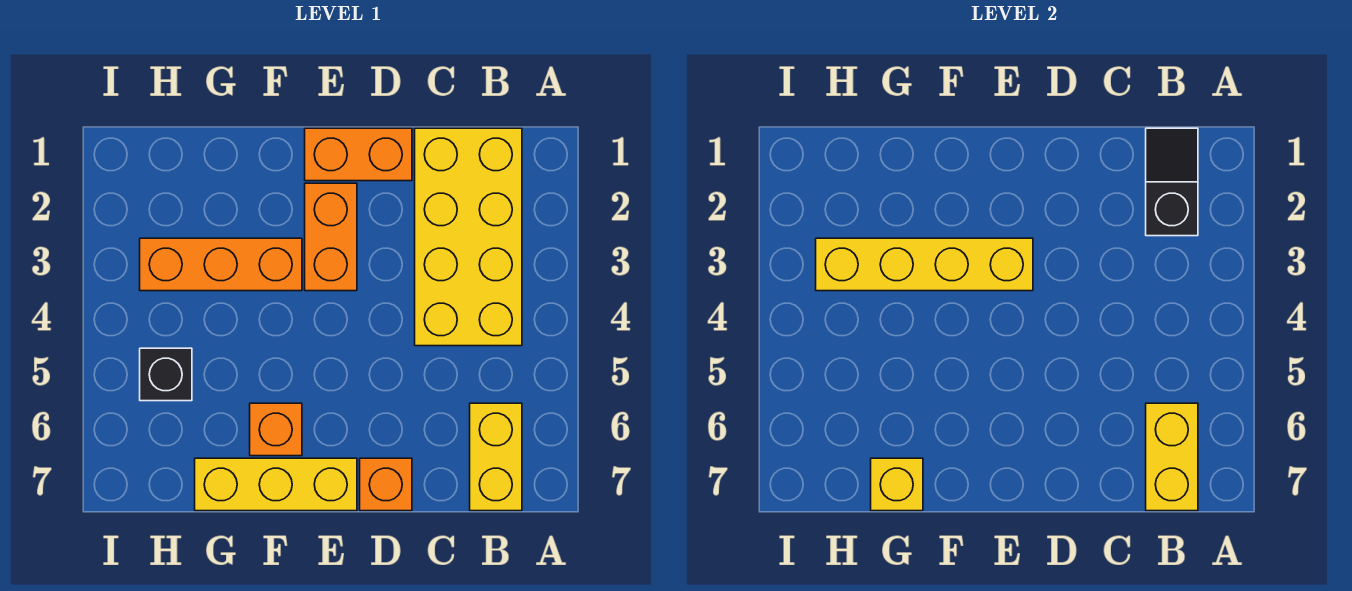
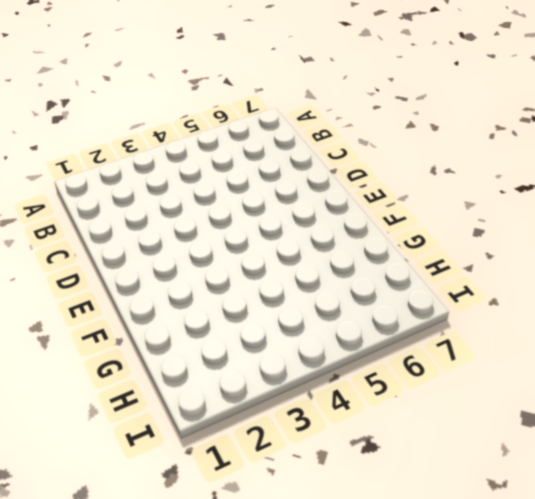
none -> yellow 2x4 brick [415,128,522,346]
none -> yellow 1x2 brick [470,403,522,511]
none -> orange 1x2 brick [305,128,412,181]

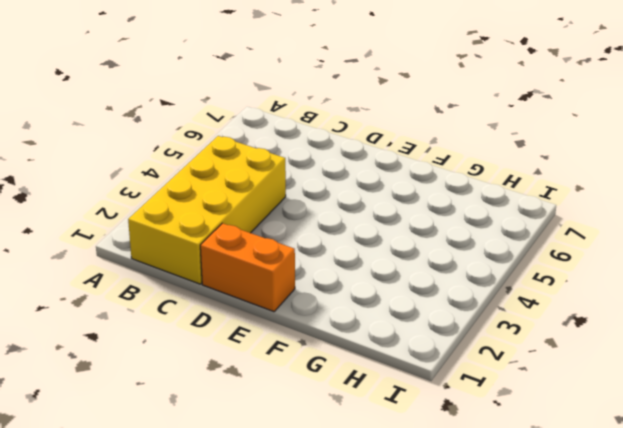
none -> yellow 1x2 brick [470,403,522,511]
none -> orange 1x1 brick [360,458,412,511]
none -> orange 1x2 brick [305,183,357,291]

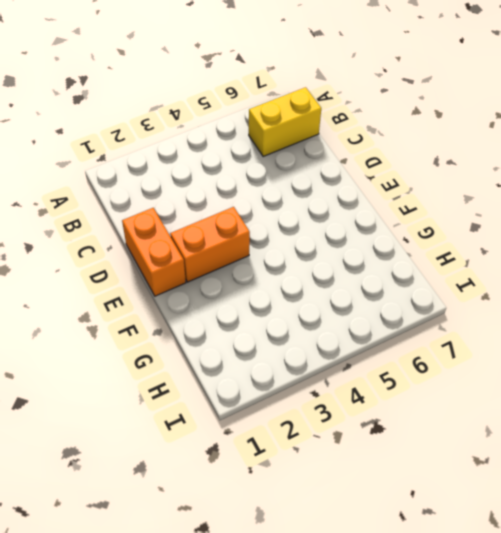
none -> yellow 2x4 brick [415,128,522,346]
none -> orange 1x1 brick [360,458,412,511]
none -> yellow 1x3 brick [195,458,357,511]

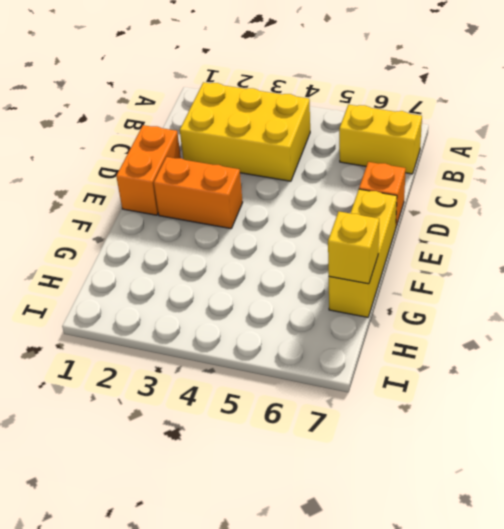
yellow 2x3 brick [180,82,310,181] -> yellow 2x4 brick [415,128,522,346]
none -> orange 1x3 brick [140,238,302,291]
none -> orange 1x1 brick [250,403,302,456]
none -> black 1x1 brick [140,348,192,401]

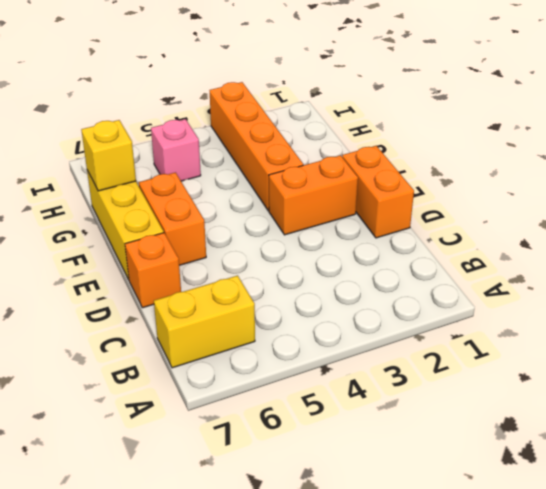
orange 1x2 brick [139,173,206,265] -> orange 1x1 brick [250,403,302,456]
orange 1x4 brick [210,82,303,211] -> orange 1x3 brick [140,238,302,291]
pink 1x1 brick [151,119,201,181] -> black 1x1 brick [140,348,192,401]
none -> yellow 2x4 brick [415,128,522,346]
none -> black 1x2 slope [1146,128,1198,236]
none -> yellow 1x2 brick [1146,403,1198,511]

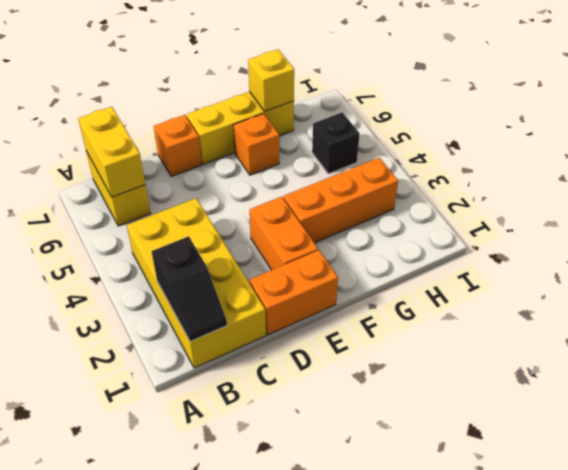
none -> yellow 1x4 brick [816,238,1033,291]

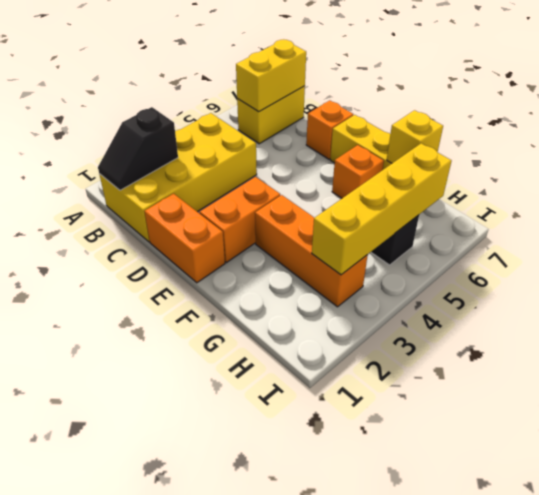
yellow 1x4 brick [312,143,452,275] -> yellow 1x4 brick turned to [816,238,1033,291]

